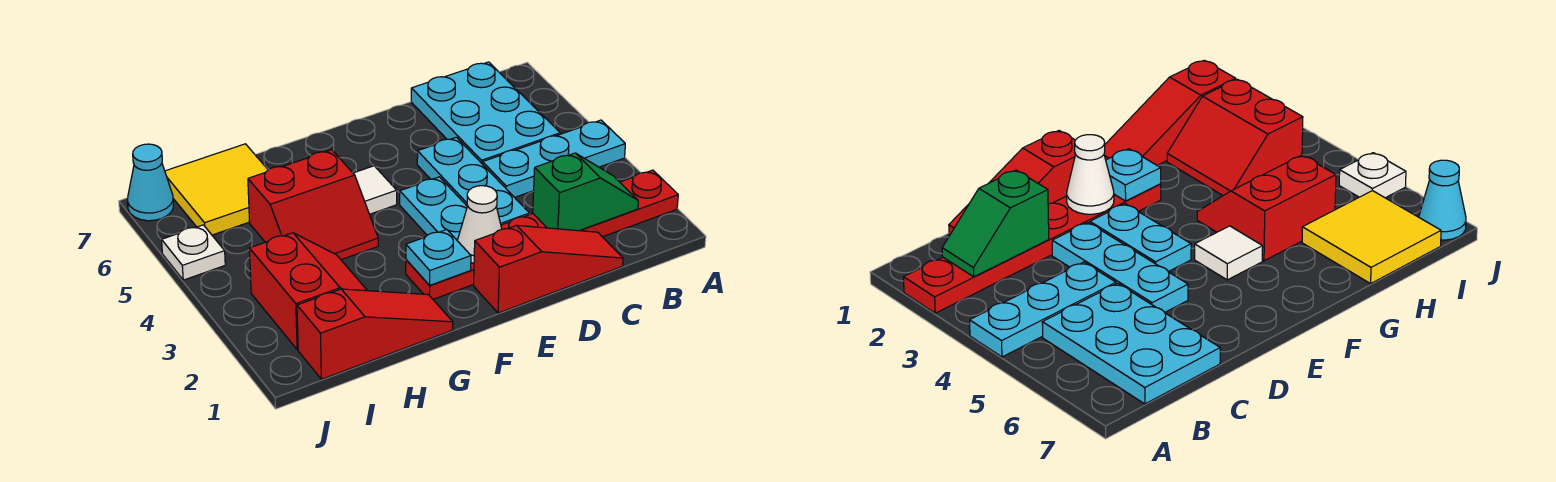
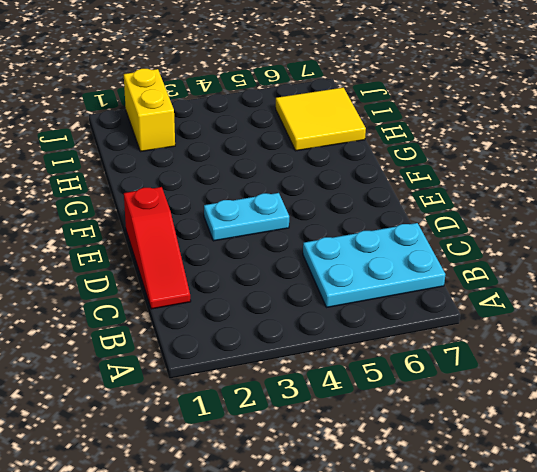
yellow 1x2 brick [124,69,175,152] -> red 2x2 slope [249,233,367,350]
none -> red 1x6 plate [406,170,678,299]
none -> cyan 1x3 plate [483,120,625,197]
none -> cyan 1x3 plate [417,137,530,225]

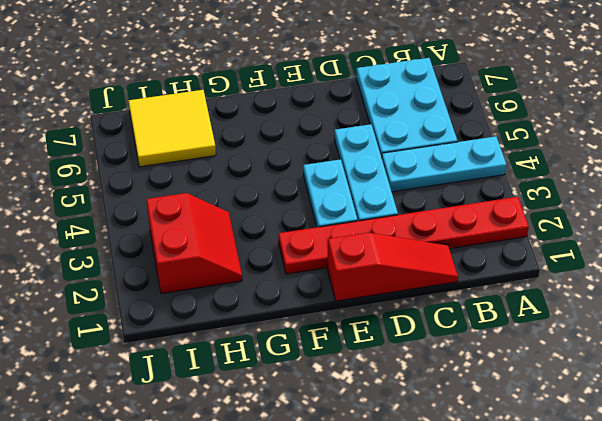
none -> white 1x1 tile [353,166,397,214]
none -> red 1x3 slope [297,289,453,379]
none -> red 2x2 slope [248,150,378,260]

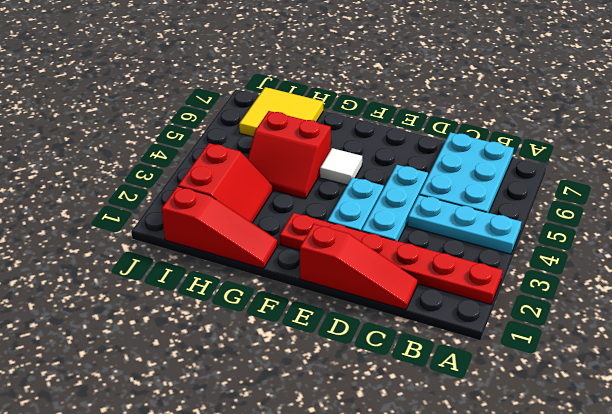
none -> white 1x1 plate [162,225,225,280]
none -> cyan 1x1 cone [128,144,173,221]
none -> green 1x2 slope [533,153,638,231]

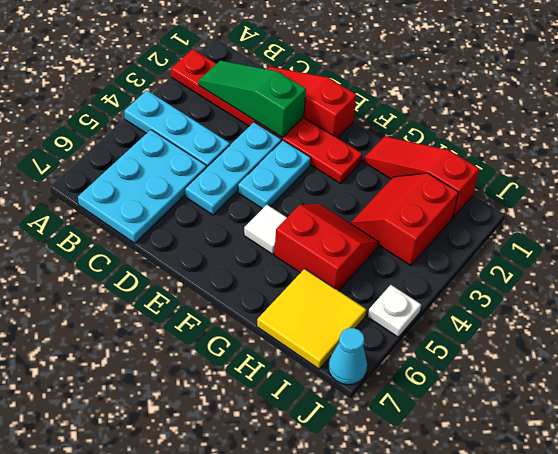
green 1x3 slope [199,60,306,138] -> green 1x2 slope [533,153,638,231]
none -> white 1x1 cone [458,186,502,263]
none -> cyan 1x1 plate [406,230,471,285]

